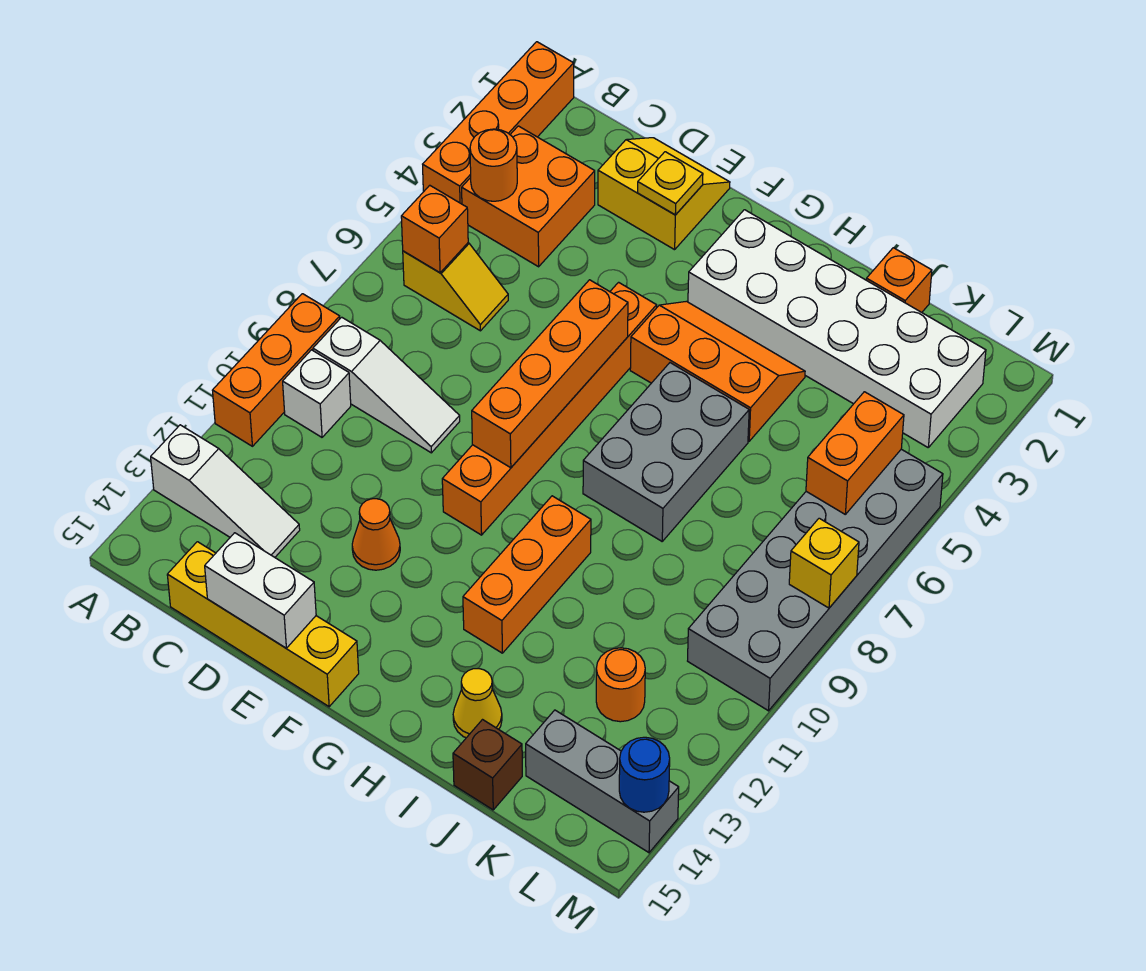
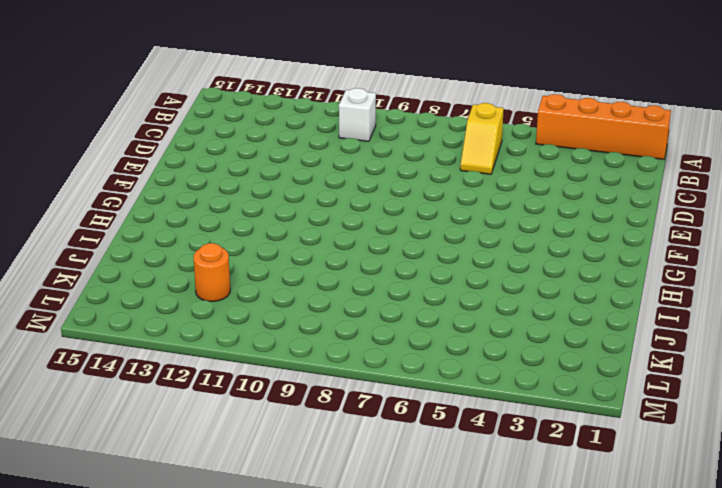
none -> orange 1x3 brick [212,294,340,446]
none -> white 1x3 slope [151,425,300,557]
none -> orange 2x2 brick [462,126,595,267]

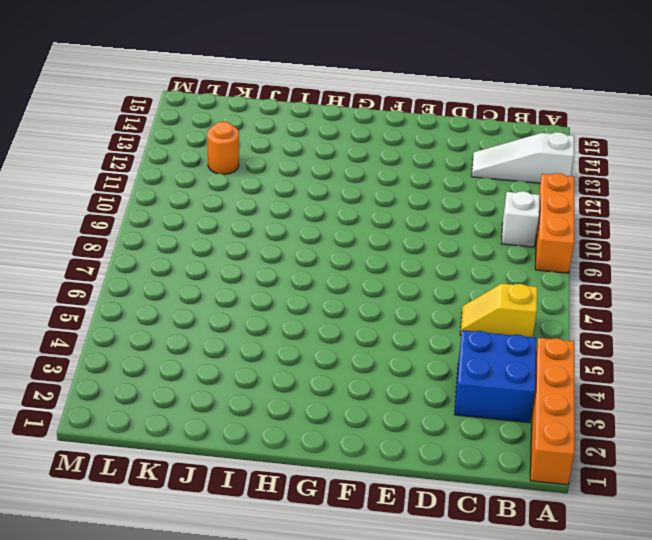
blue 2x2 brick [454,330,536,423] -> orange 2x2 brick [462,126,595,267]
none -> white 1x3 slope [313,317,460,453]
none -> yellow 1x4 brick [167,542,359,707]
none -> yellow 2x2 slope [598,138,730,250]

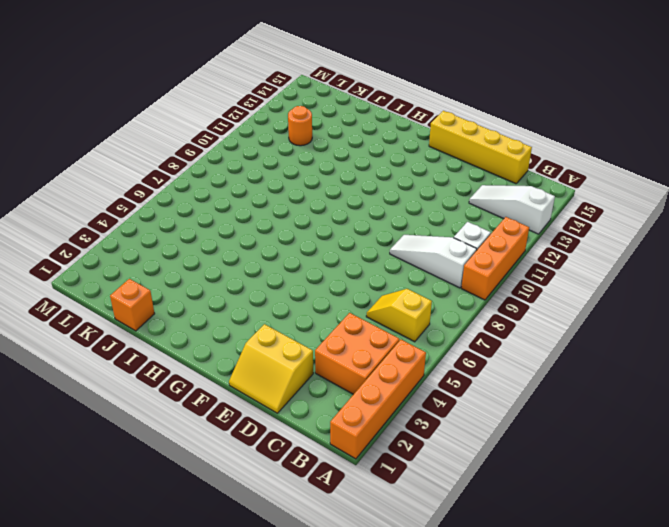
none -> orange 1x1 cone [352,499,400,570]
none -> orange 1x6 brick [442,282,657,535]
none -> white 2x6 brick [688,210,986,447]

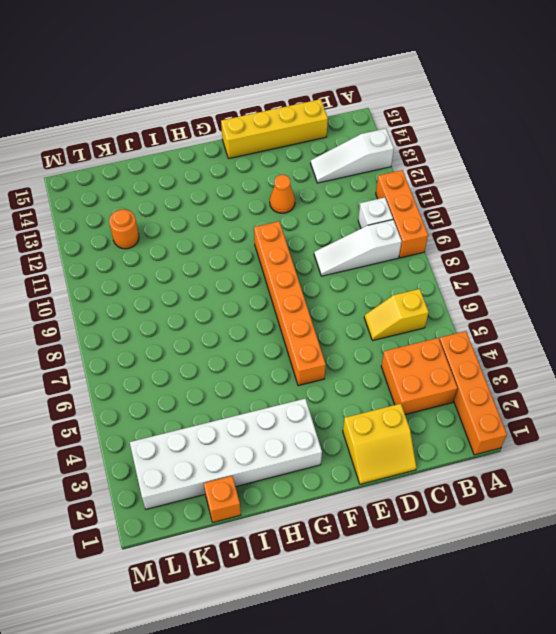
none -> orange 2x3 slope [630,301,805,441]
none -> grey 2x3 brick [583,363,749,541]
none -> orange 1x3 brick [463,496,591,653]

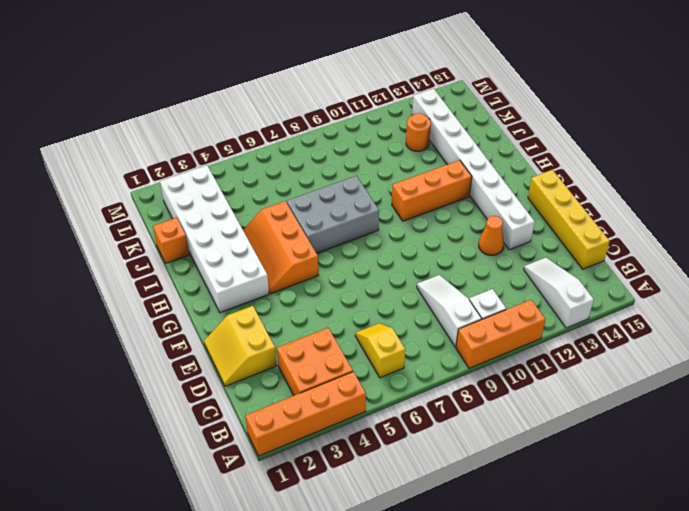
white 1x8 brick [412,89,535,250] -> none
none -> orange 1x6 brick [442,282,657,535]
none -> yellow 1x1 cone [453,669,502,738]
none -> brown 1x1 brick [453,720,522,810]

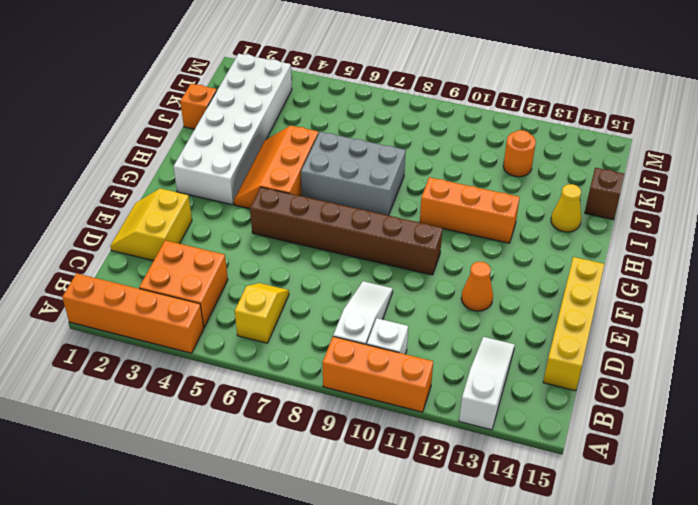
brown 1x6 brick [250,187,442,275] -> orange 1x6 brick [442,282,657,535]
none -> grey 1x3 brick [526,710,679,853]
none -> grey 2x6 brick [688,449,943,711]
none -> orange 1x1 round brick [470,129,517,201]

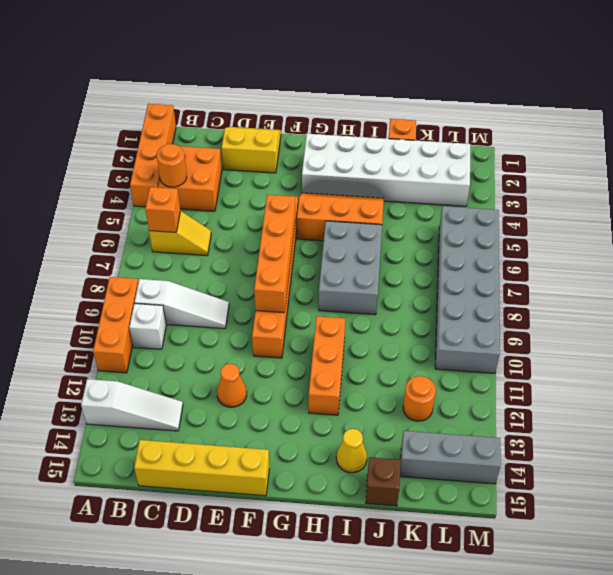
none -> white 1x2 brick [205,533,316,648]
none -> yellow 1x1 plate [638,152,703,215]
none -> orange 1x2 brick [806,392,904,514]

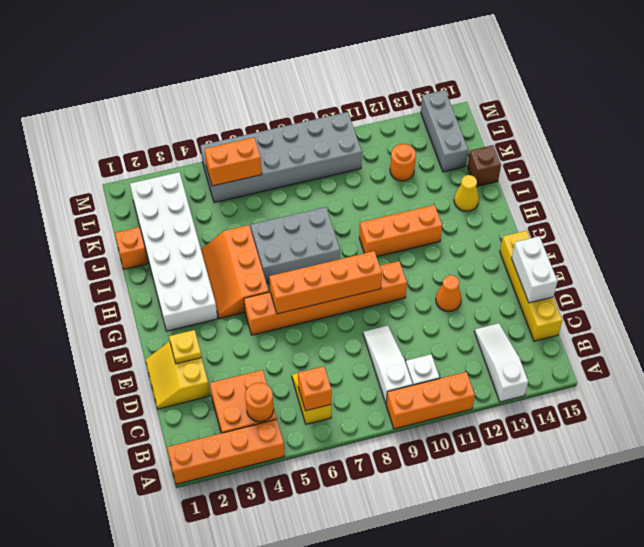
none -> yellow 1x1 brick [789,518,859,608]
none -> blue 1x1 round brick [619,737,670,812]

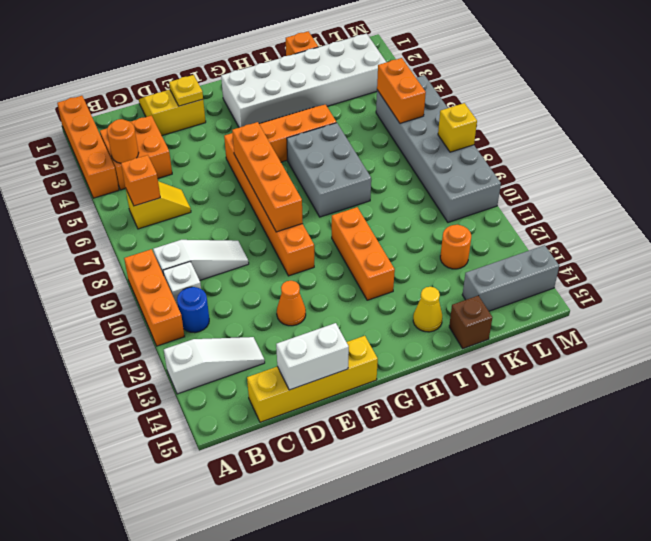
blue 1x1 round brick [177,287,209,333] -> blue 1x1 round brick moved to [619,737,670,812]

